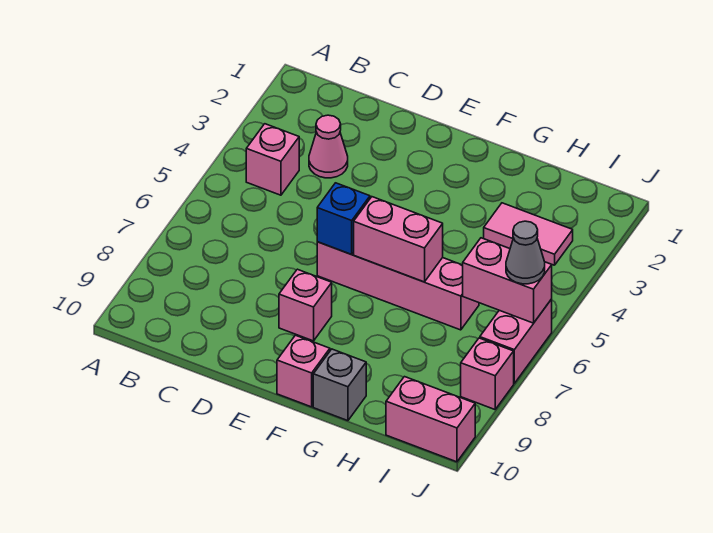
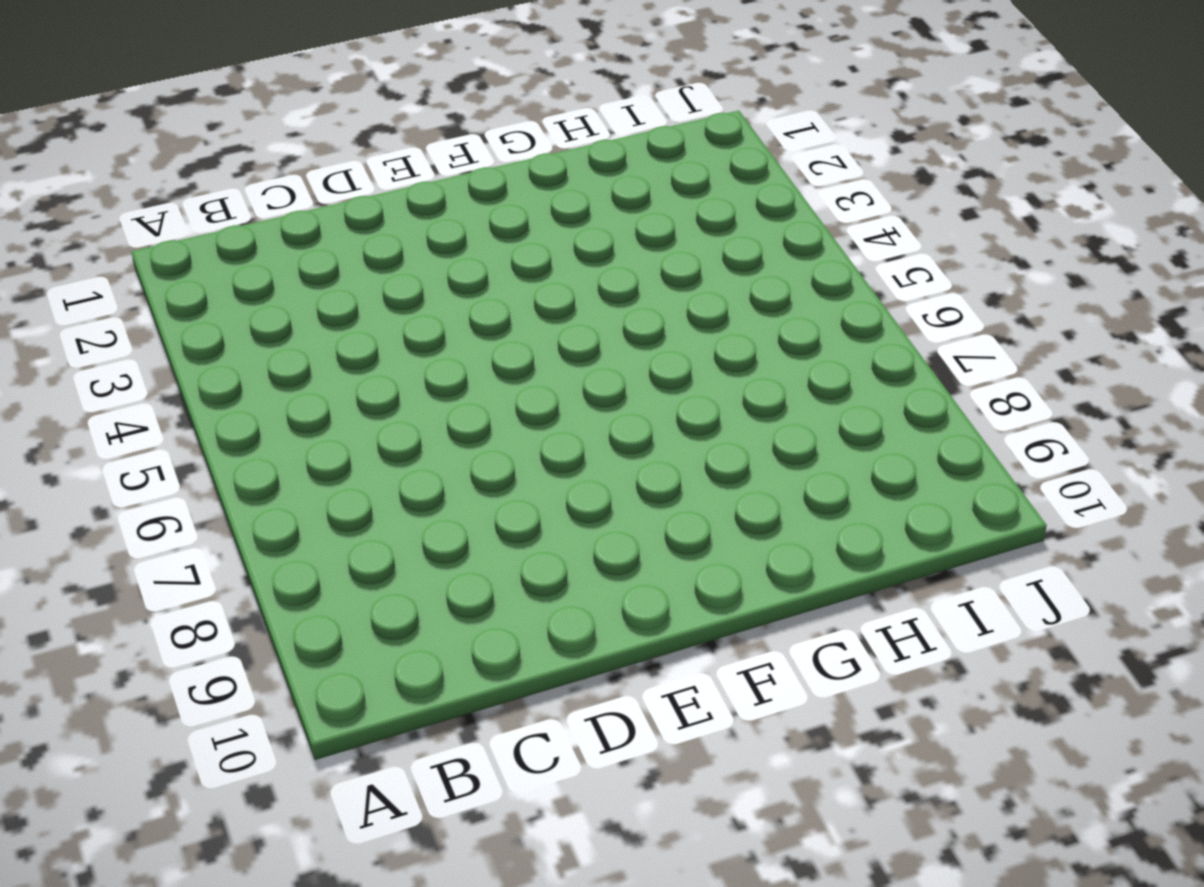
none -> pink 1x1 brick [246,124,299,195]
none -> pink 1x1 cone [309,115,348,178]
none -> pink 1x4 brick [317,242,479,330]

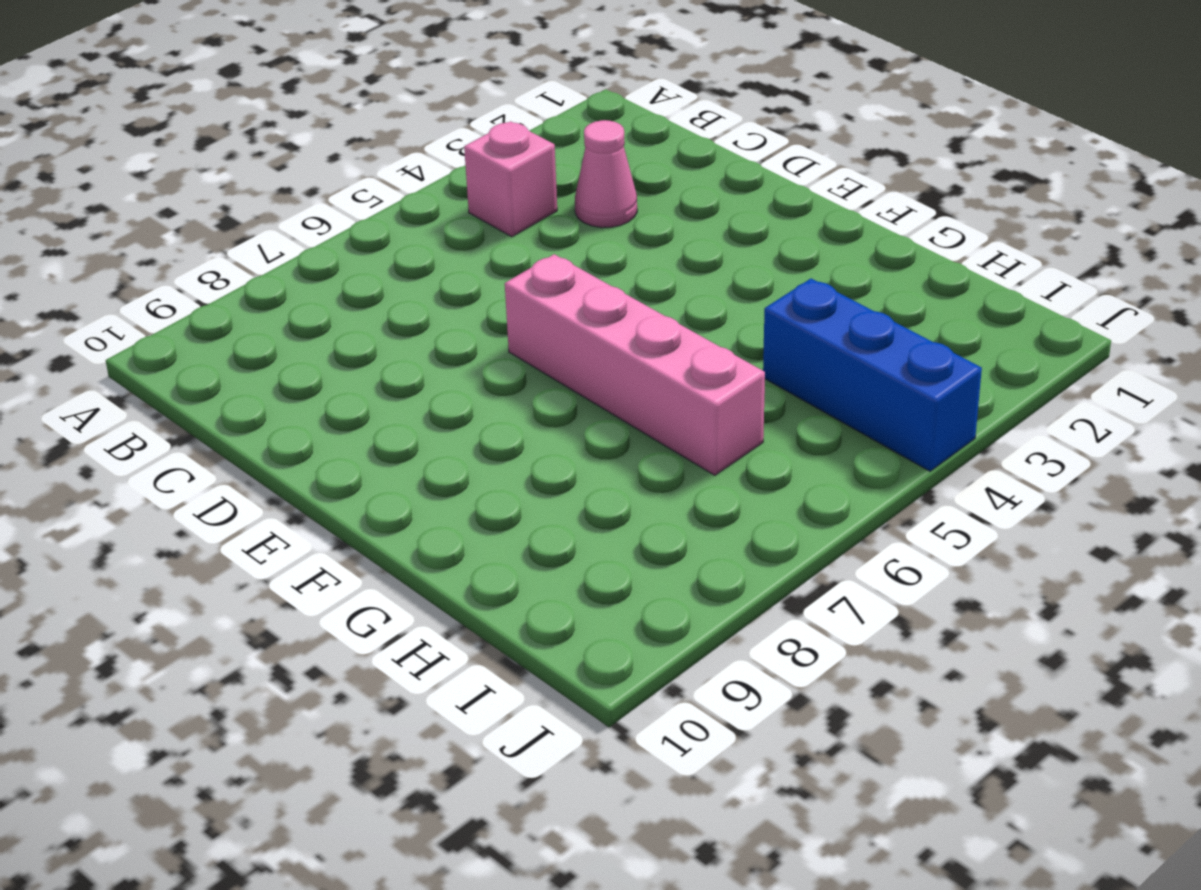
blue 1x3 brick [763,279,982,471] -> none
none -> pink 1x1 brick [279,269,332,341]
none -> pink 1x1 brick [277,335,330,407]
none -> grey 1x1 brick [313,349,366,421]

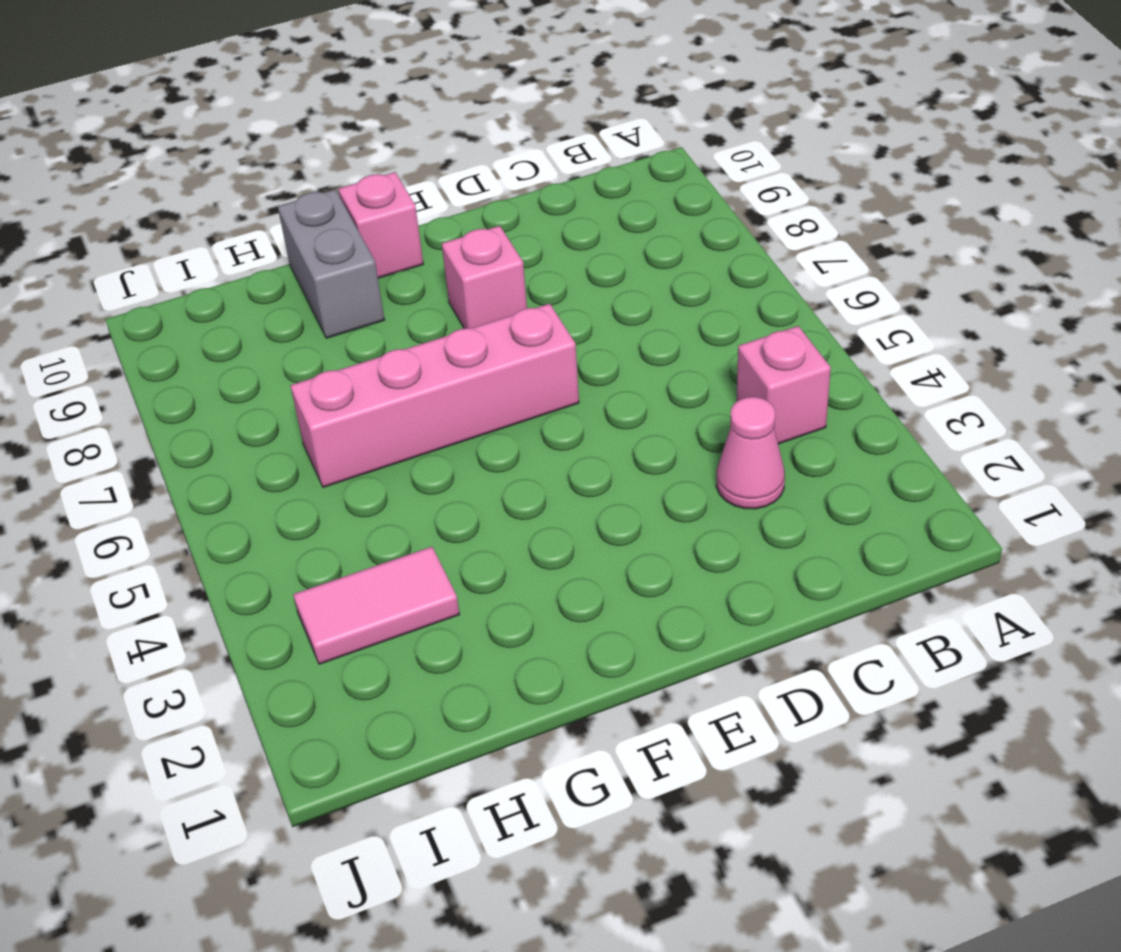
grey 1x2 brick [278,190,385,338] -> grey 1x1 brick [313,349,366,421]
none -> pink 1x2 brick [386,377,475,462]
none -> pink 1x2 brick [480,299,552,383]
none -> pink 1x1 brick [461,338,514,409]

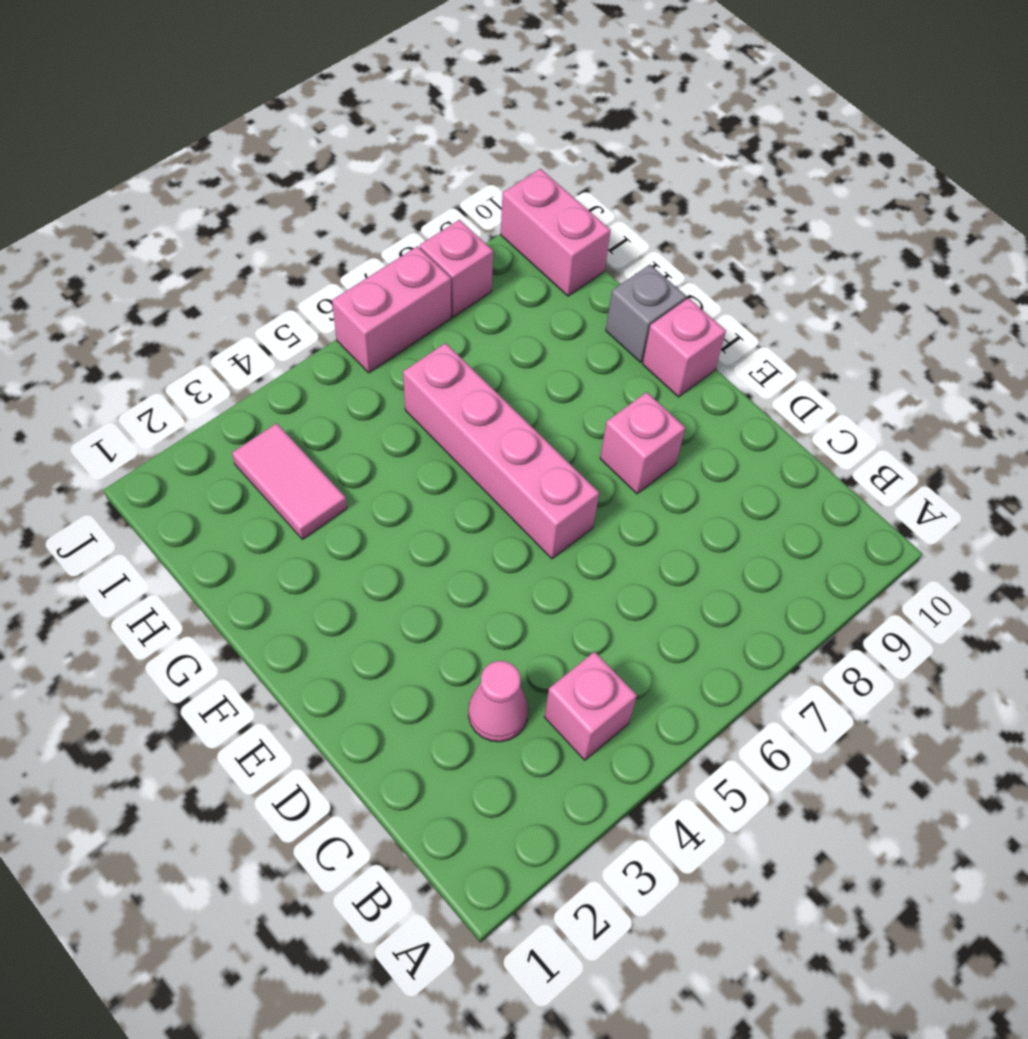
none -> blue 1x1 brick [317,183,370,254]
none -> pink 1x2 brick [354,197,443,282]
none -> pink 1x2 brick [463,238,552,323]

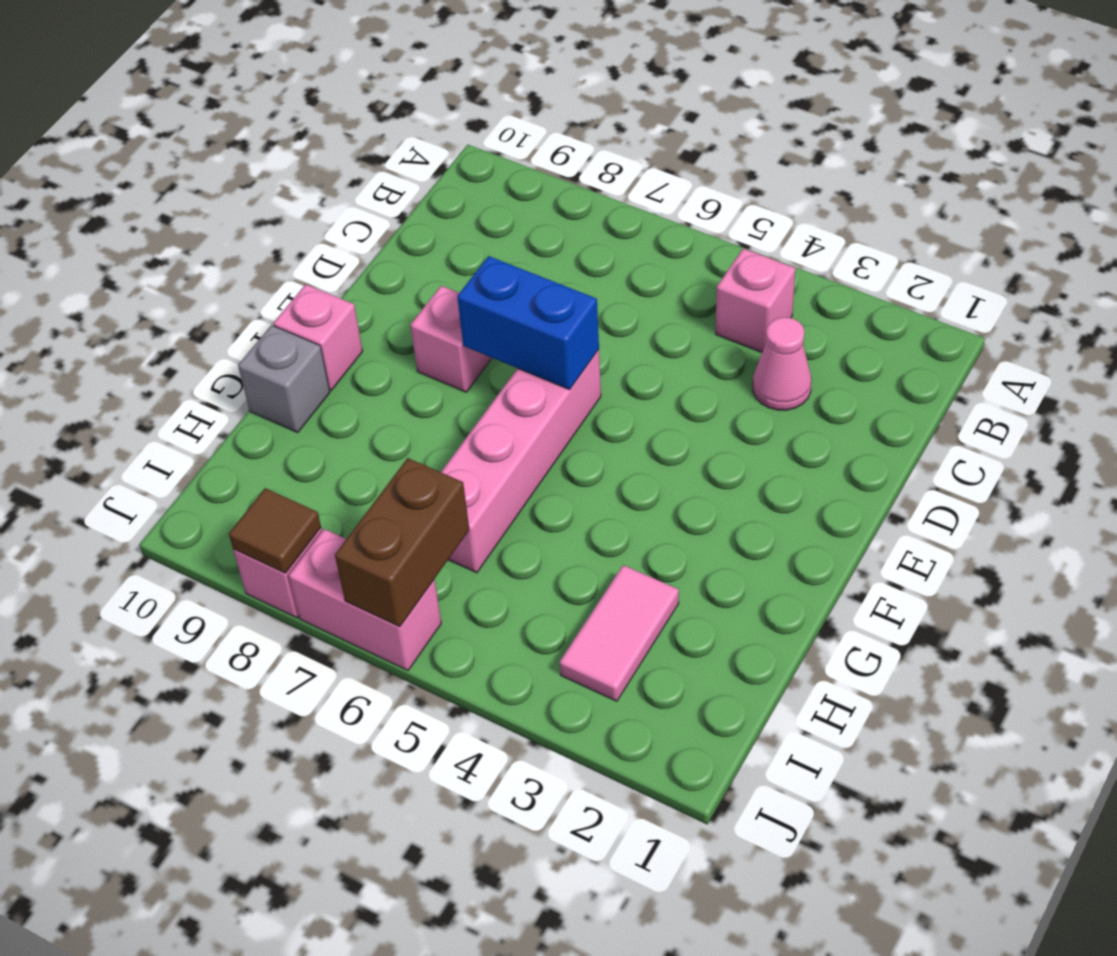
blue 1x2 brick [457,256,599,390] -> blue 1x1 brick [317,183,370,254]
brown 1x2 brick [335,458,469,627] -> pink 1x2 brick [463,238,552,323]
brown 1x1 tile [229,488,321,573] -> none
none -> pink 1x2 brick [386,377,475,462]
none -> pink 1x2 brick [354,197,443,282]
none -> grey 1x1 cone [506,221,545,284]

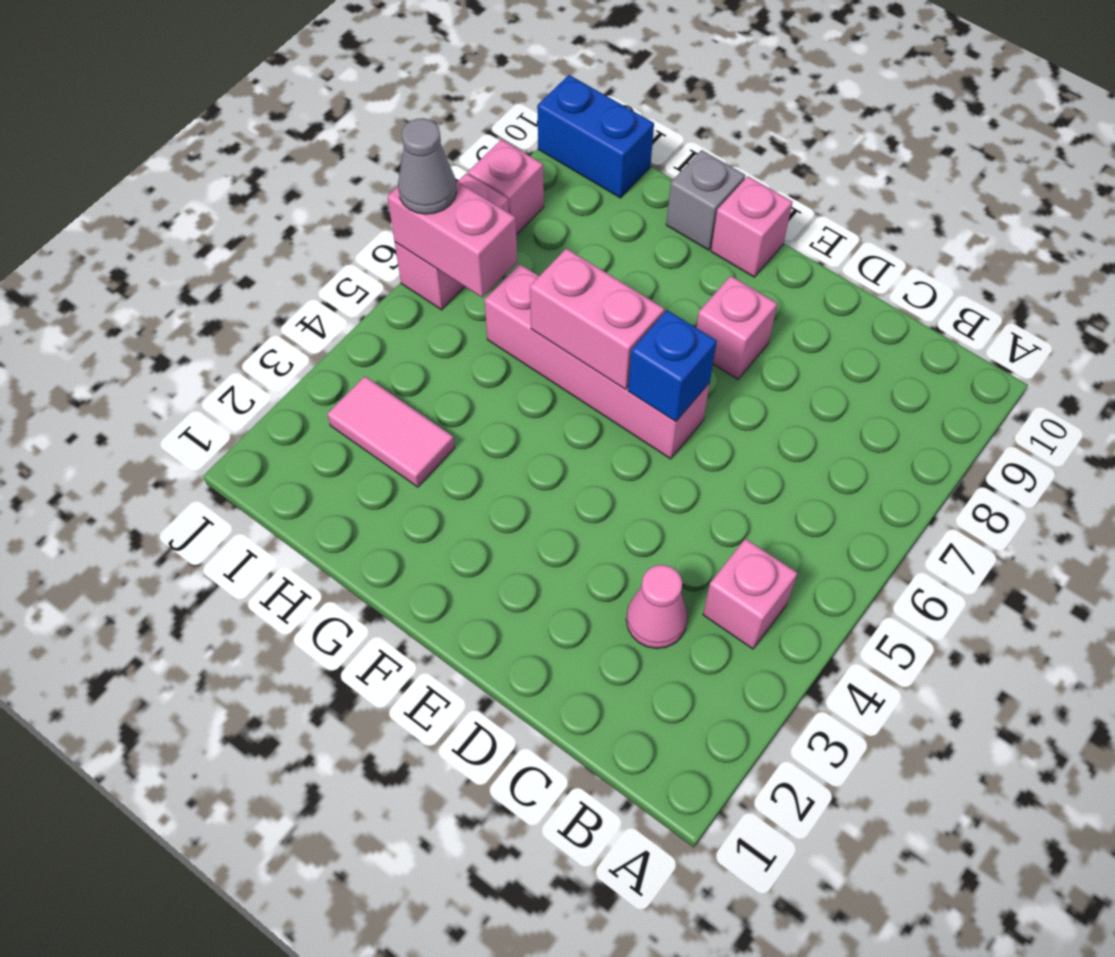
blue 1x2 brick [537,75,654,198] -> pink 1x2 brick [386,377,475,462]

